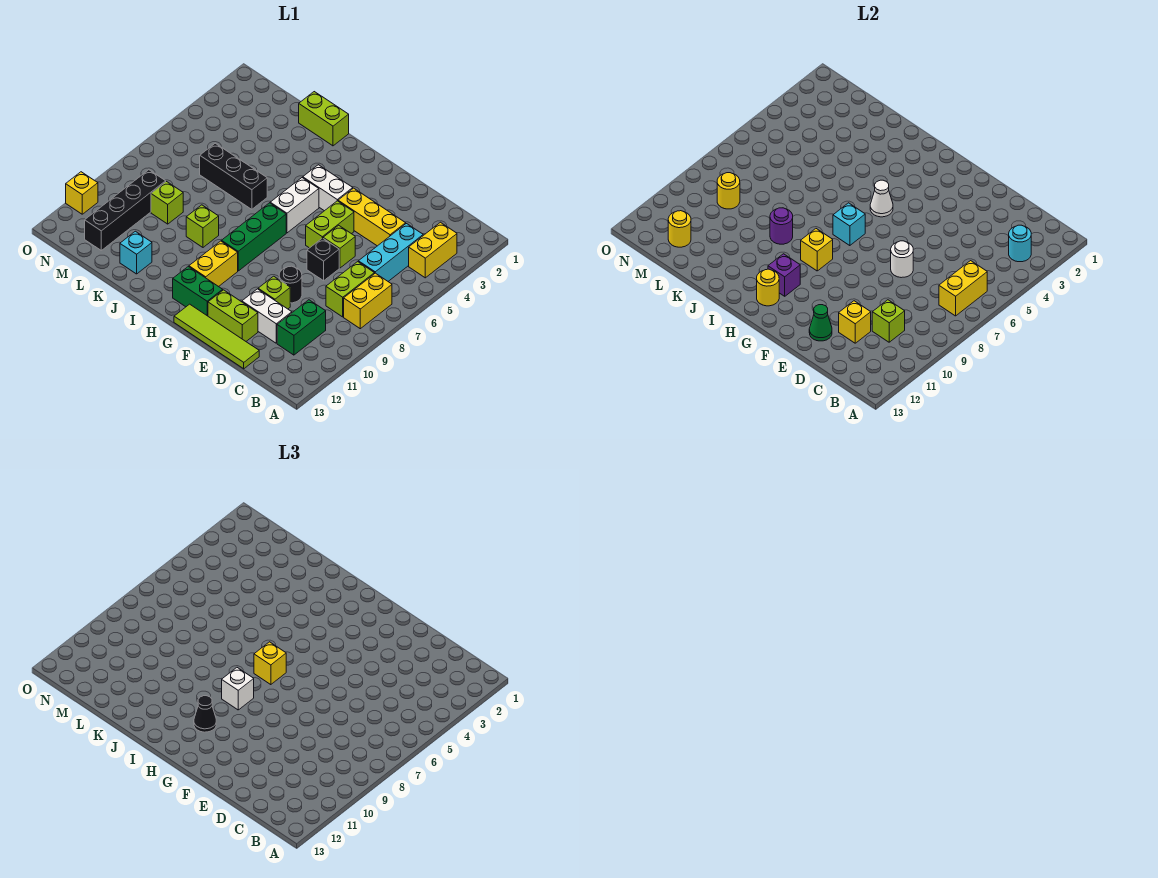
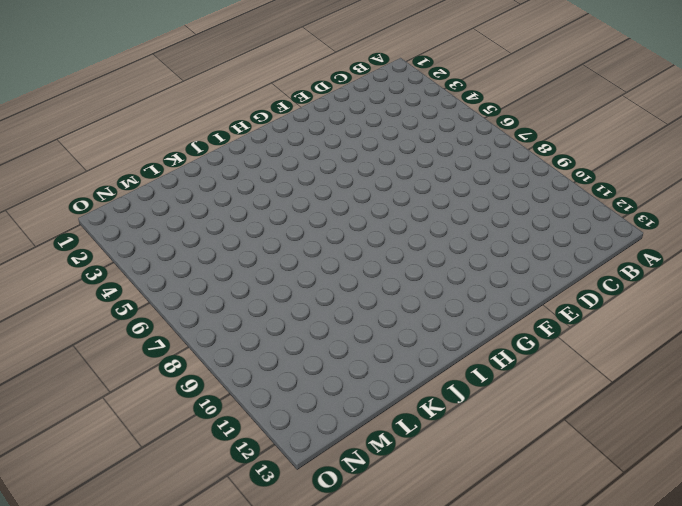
none -> yellow 1x2 brick [409,222,457,278]
none -> yellow 1x2 brick [344,273,392,329]
none -> cyan 1x3 brick [358,224,423,281]
none -> lime 1x2 brick [326,262,374,317]

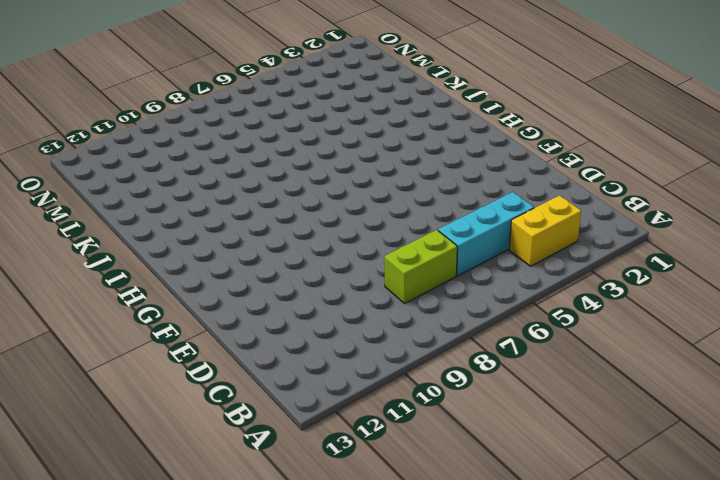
none -> yellow 1x2 brick [344,273,392,329]
none -> green 1x2 brick [277,300,326,355]
none -> yellow 1x3 brick [338,188,406,246]
none -> white 1x2 brick [242,289,292,343]

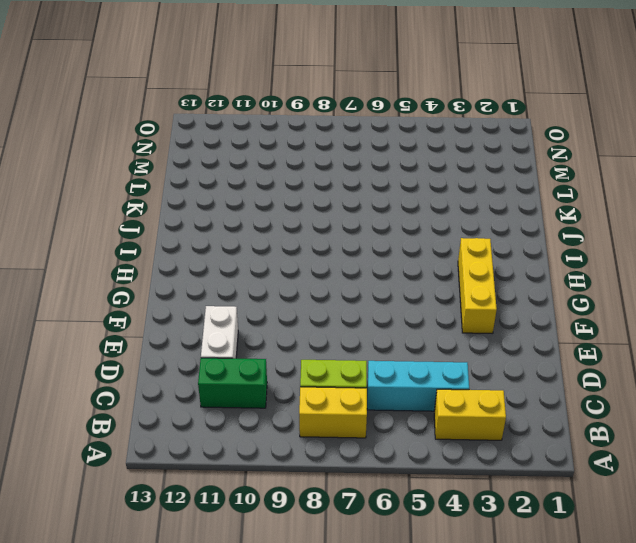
yellow 1x3 brick [458,238,497,334] -> yellow 1x3 brick moved to [338,188,406,246]
none -> lime 1x4 tile [174,304,259,369]
none -> lime 1x1 brick [323,225,355,268]
none -> black 1x1 brick [307,238,339,281]
none -> black 1x1 round brick [279,266,302,303]

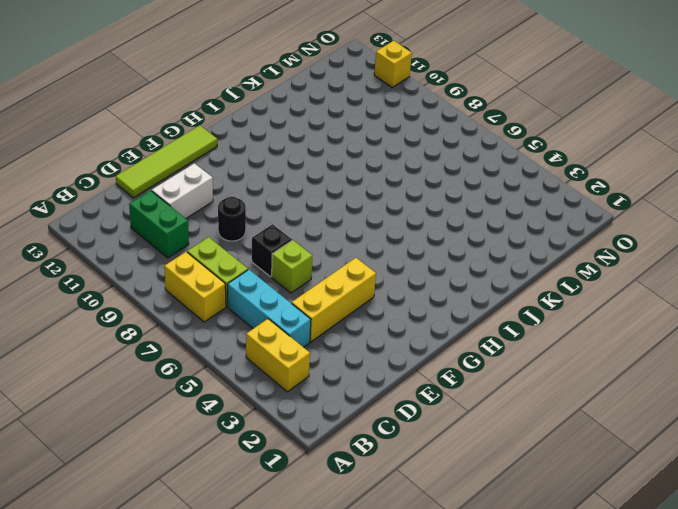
none -> lime 1x1 brick [258,276,290,309]
none -> lime 1x2 brick [208,290,258,341]
none -> lime 1x2 brick [306,201,354,248]
none -> white 1x2 brick [303,165,353,211]

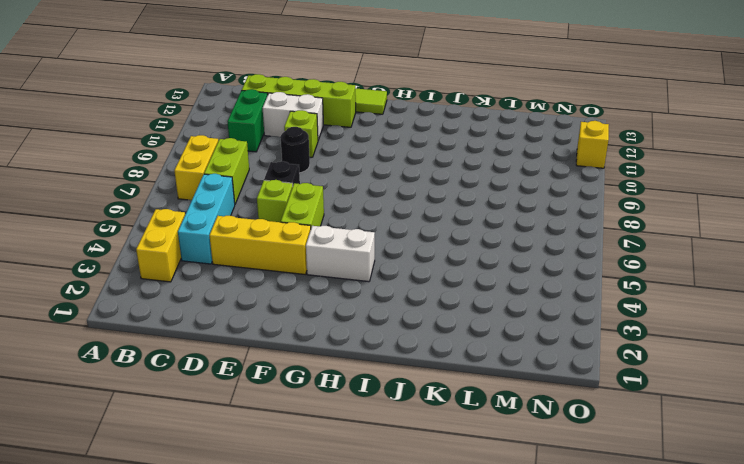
lime 1x4 brick [242,74,356,127] -> lime 1x2 brick [208,290,258,341]
none -> green 1x2 brick [173,267,223,316]
none -> white 1x2 brick [270,178,319,233]
none -> green 1x3 brick [222,203,286,271]
none -> yellow 1x2 brick [189,241,238,287]

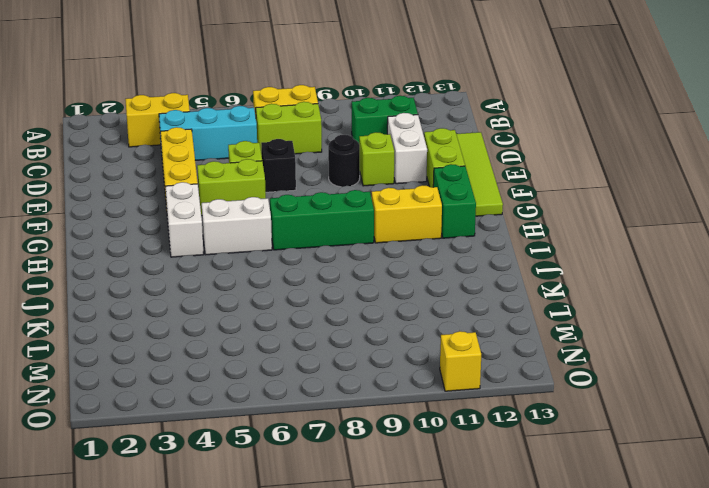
none -> lime 1x2 brick [299,92,349,146]
none -> black 1x3 brick [200,143,267,209]
none -> lime 1x1 brick [186,205,219,247]
none -> cyan 1x1 brick [120,231,152,274]

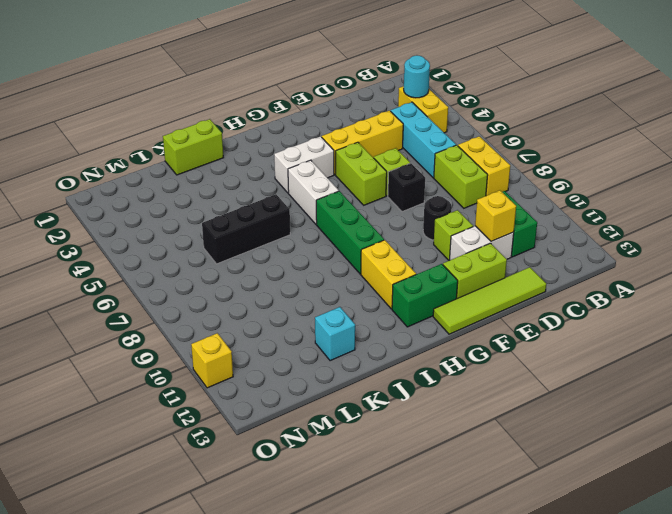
none -> lime 1x1 brick [186,205,219,247]
none -> lime 1x1 brick [151,182,183,224]
none -> black 1x4 brick [85,170,166,250]
none -> yellow 1x2 brick [939,261,987,316]

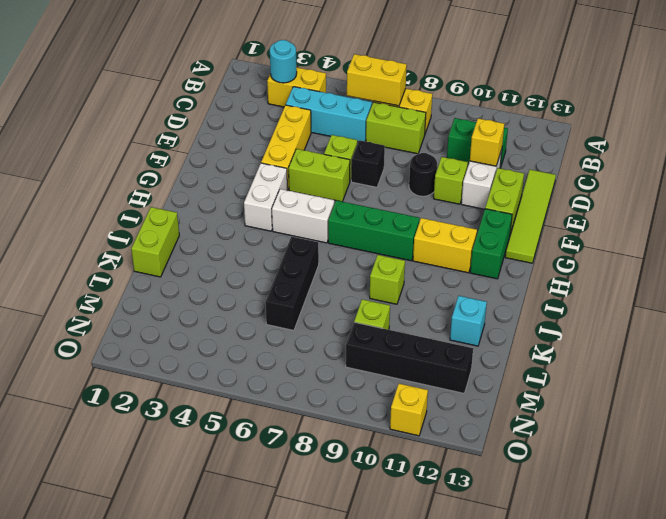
none -> lime 1x1 brick [872,300,905,342]
none -> white 1x1 round brick [891,241,913,278]
none -> green 1x1 cone [809,305,832,341]
none -> white 1x1 cone [870,180,893,217]

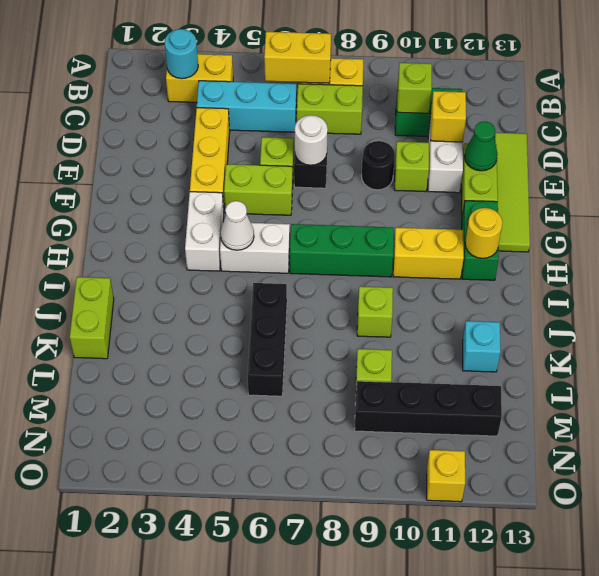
none -> cyan 1x1 brick [833,203,865,246]
none -> yellow 1x1 brick [801,229,833,271]
none -> purple 1x1 brick [768,254,800,296]
none -> purple 1x1 round brick [770,208,793,244]

